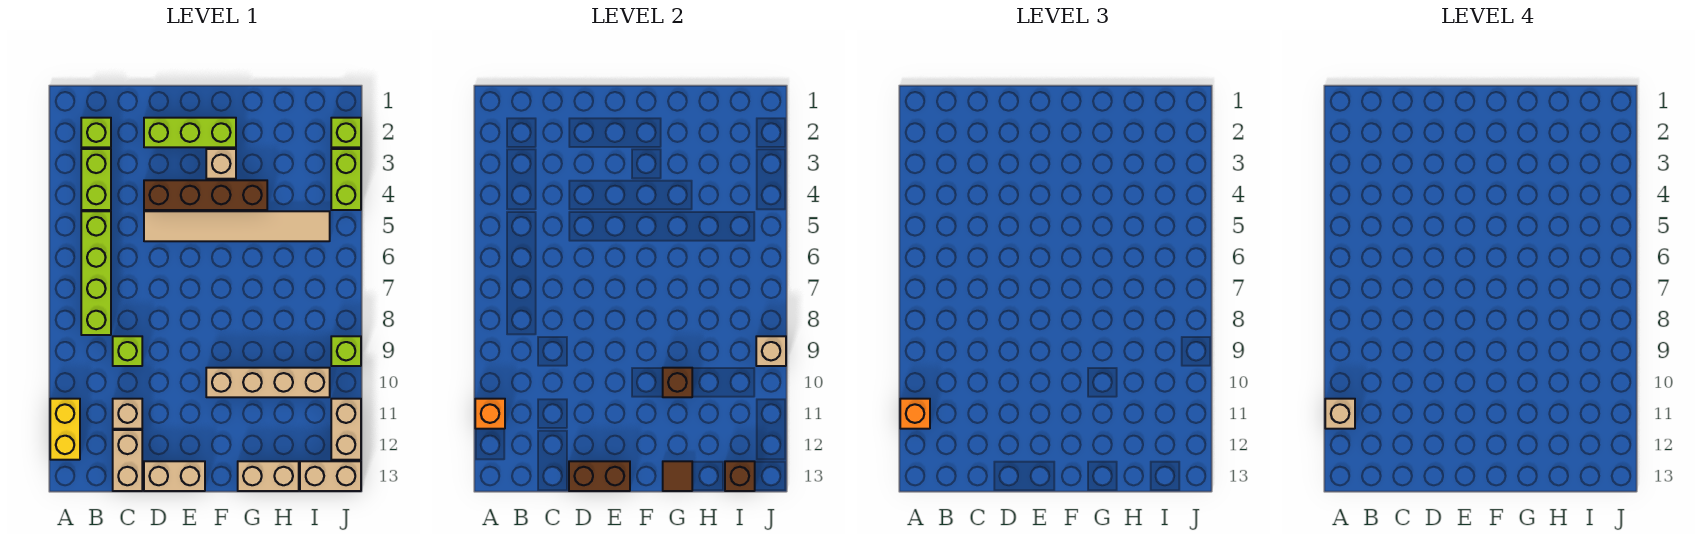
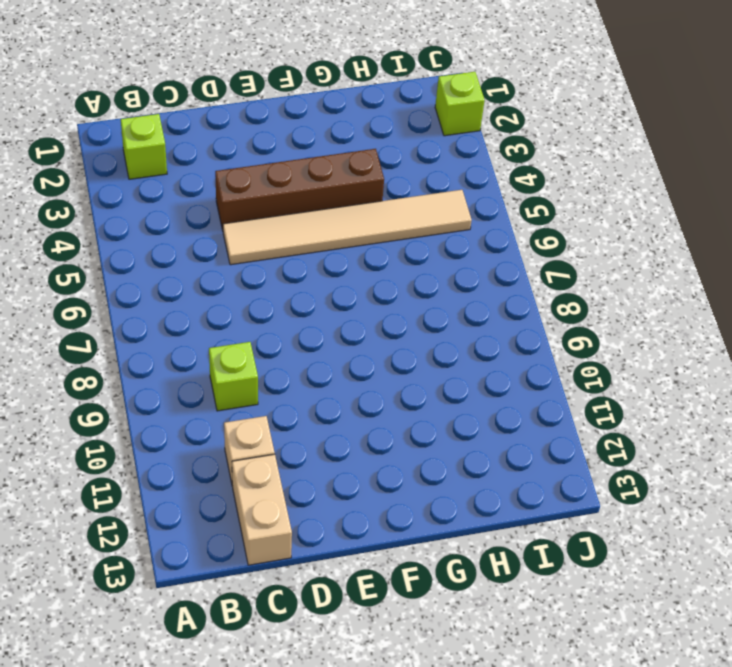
none -> yellow 1x2 brick [50,399,80,460]
none -> lime 1x2 brick [81,149,111,210]
none -> lime 1x4 brick [81,211,111,335]

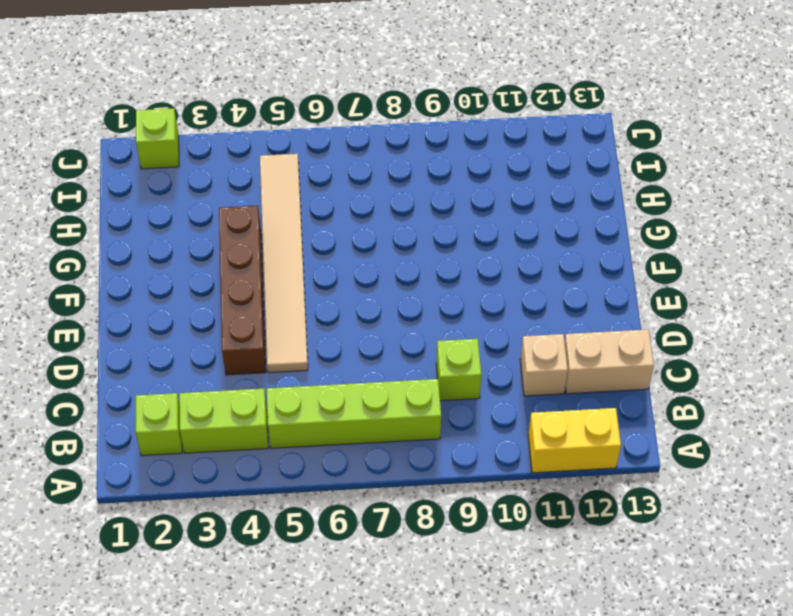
none -> lime 1x3 brick [144,118,236,147]
none -> tan 1x2 brick [144,461,205,491]
none -> tan 1x1 brick [206,149,236,179]

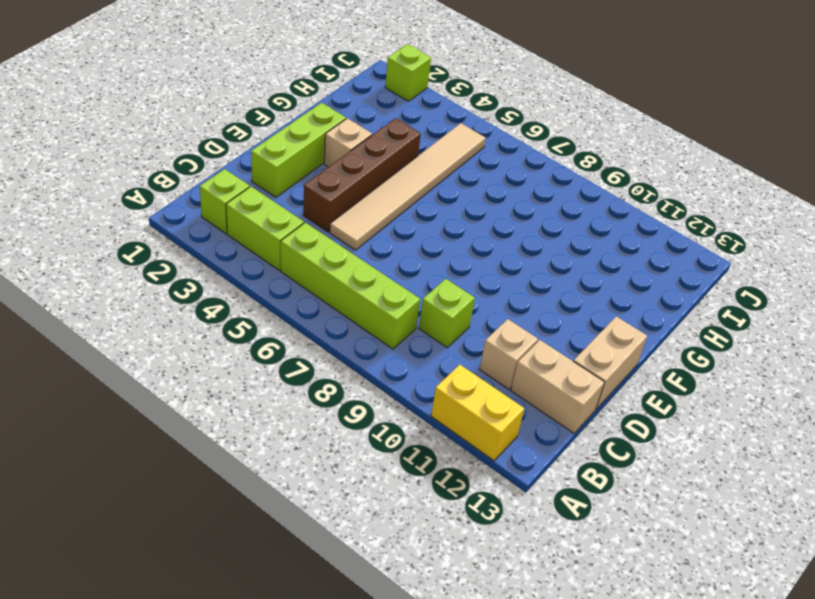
none -> tan 1x4 brick [206,368,330,397]
none -> tan 1x2 brick [238,461,299,491]
none -> tan 1x2 brick [300,461,361,491]

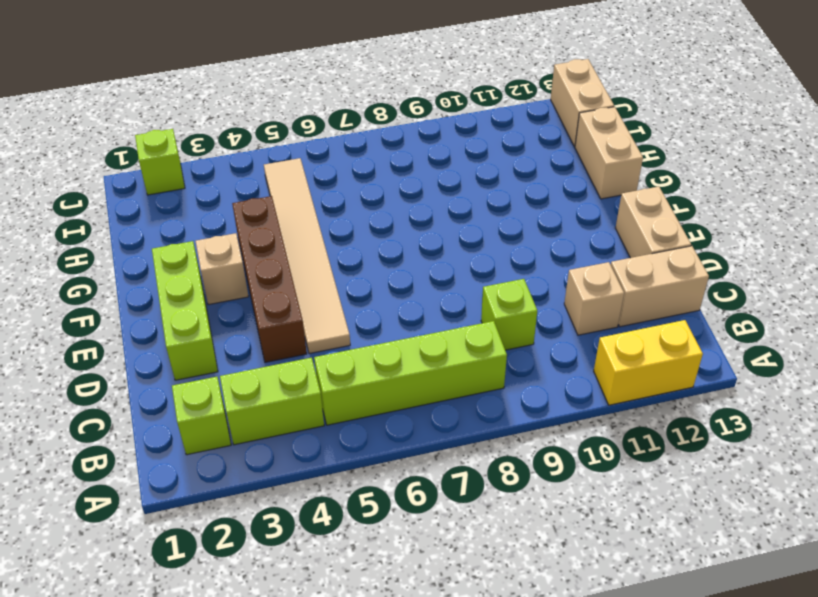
none -> tan 1x4 brick [206,368,330,397]
none -> lime 1x2 brick [331,149,361,210]
none -> lime 1x1 brick [331,336,361,366]

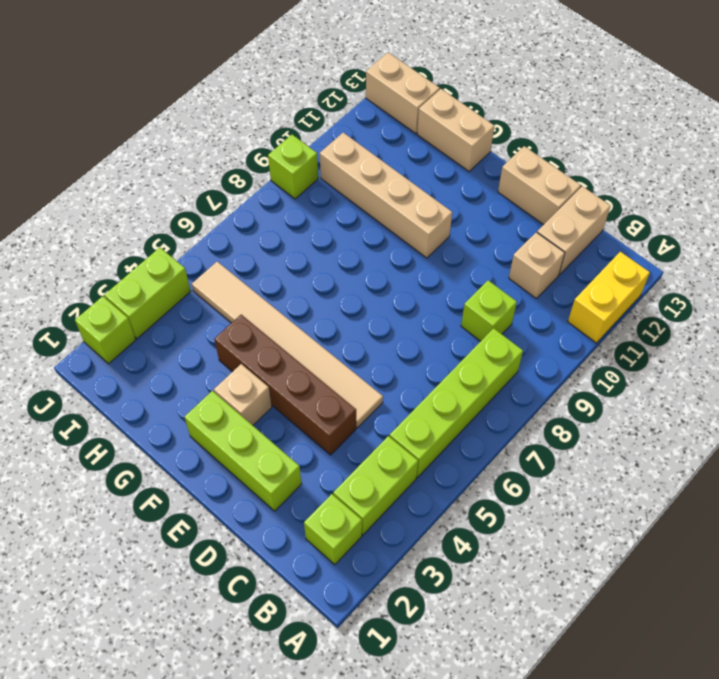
none -> tan 1x2 brick [331,399,361,460]
none -> orange 1x1 brick [475,399,505,429]
none -> brown 1x2 brick [569,461,630,491]

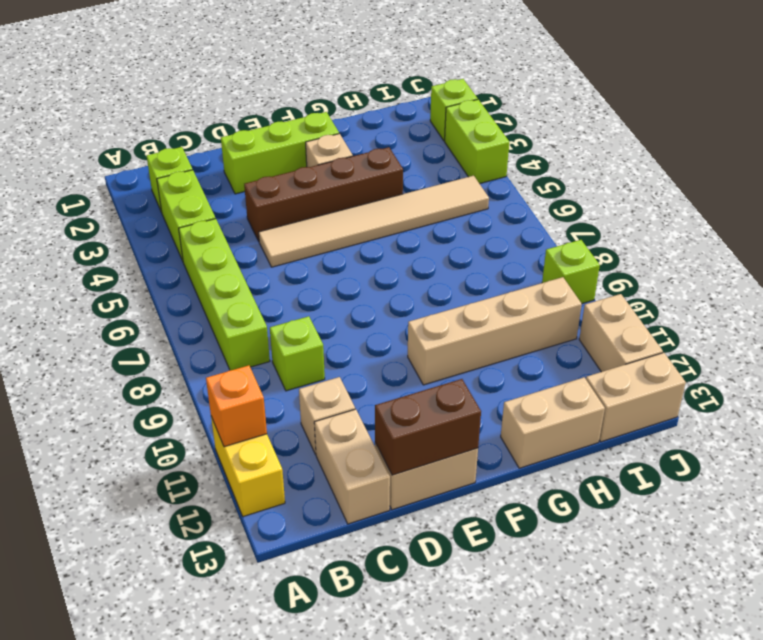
none -> brown 1x1 brick [663,368,692,397]
none -> brown 1x1 tile [663,461,692,491]
none -> brown 1x1 brick [725,461,755,491]

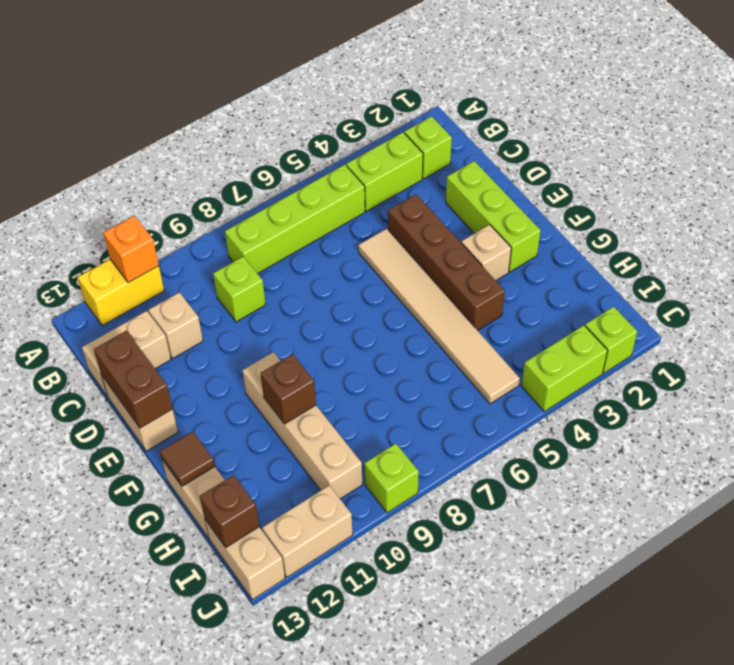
none -> tan 1x1 brick [756,336,786,366]
none -> orange 1x1 brick [900,399,930,429]
none -> tan 1x1 brick [1325,399,1355,429]

